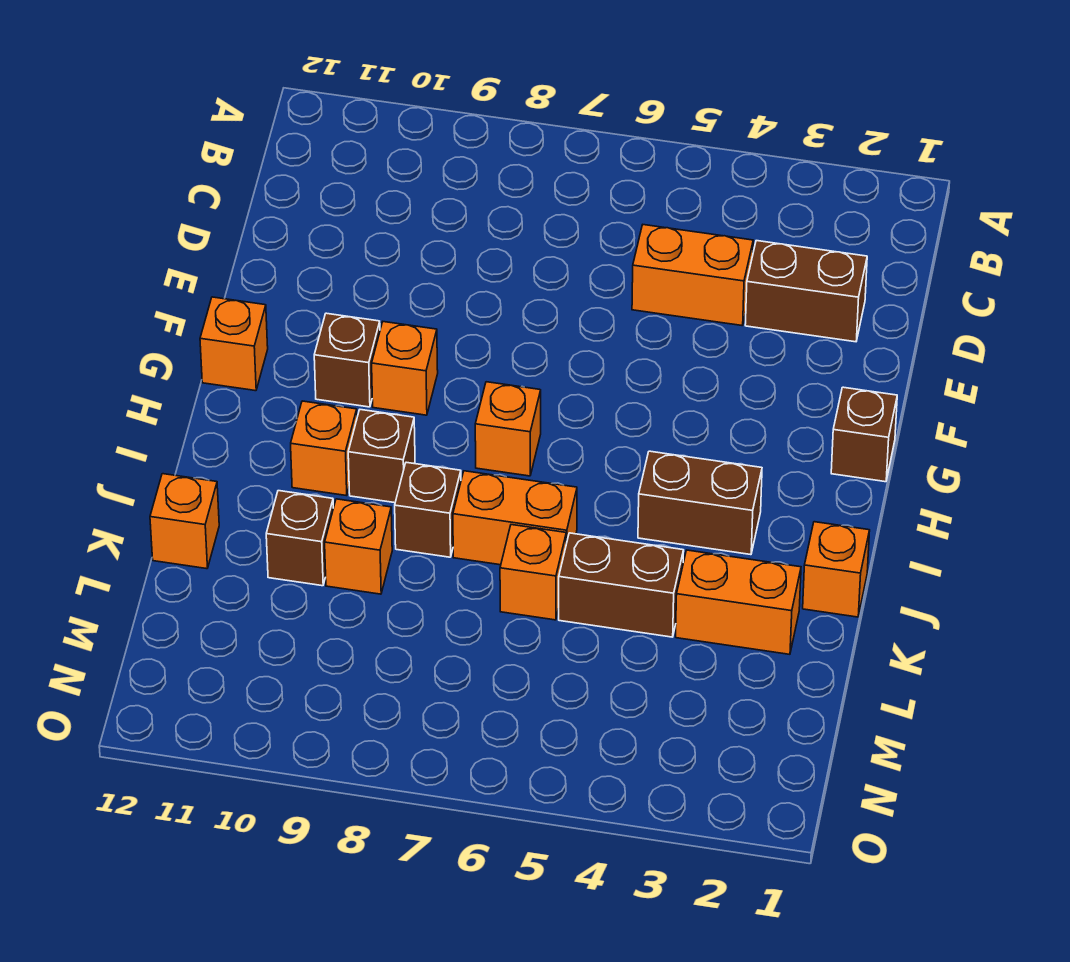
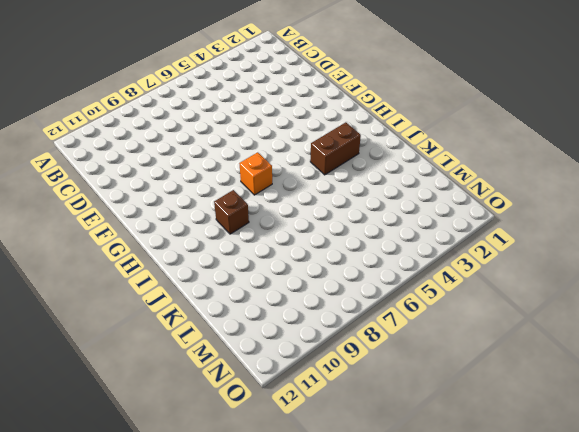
none -> brown 1x2 brick [745,241,867,342]
none -> orange 1x2 brick [632,225,753,325]
none -> brown 1x1 brick [831,387,897,482]

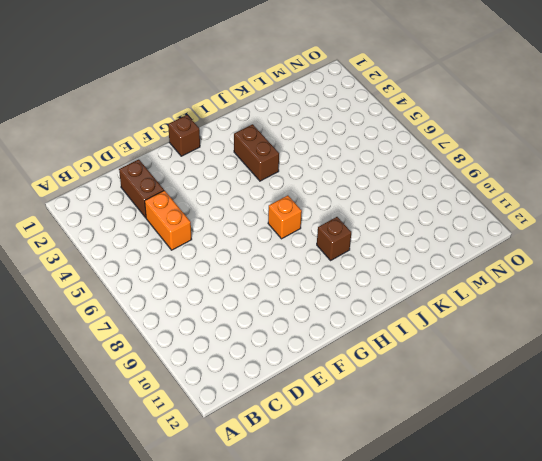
none -> orange 1x1 brick [372,322,438,415]
none -> brown 1x1 brick [314,313,380,407]
none -> orange 1x1 brick [200,297,268,391]

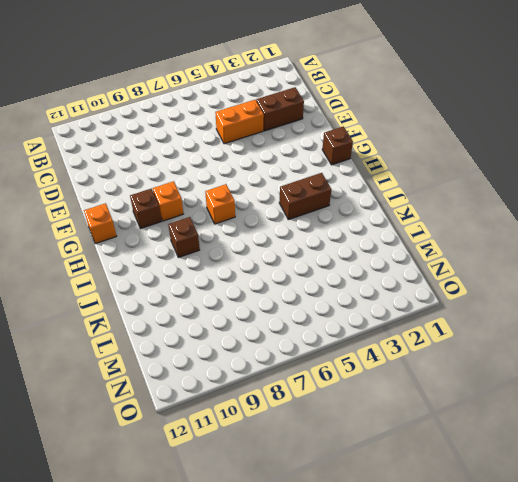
none -> orange 1x1 brick [291,401,357,496]
none -> orange 1x1 brick [803,522,870,617]
none -> orange 1x2 brick [453,471,577,565]

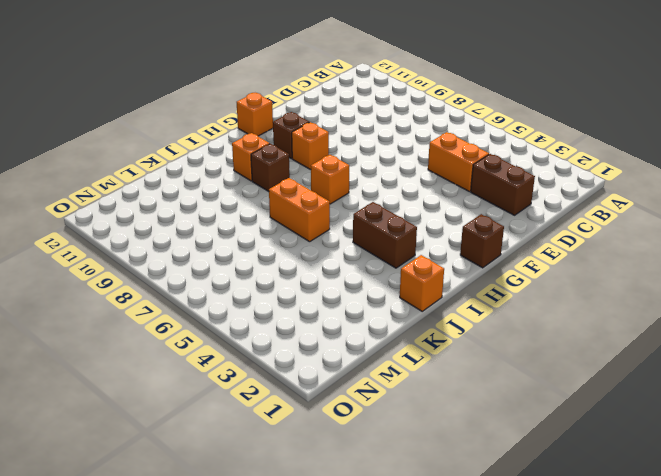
none -> brown 1x1 brick [395,462,461,557]
none -> orange 1x2 brick [676,550,801,654]
none -> brown 1x2 brick [559,533,684,637]

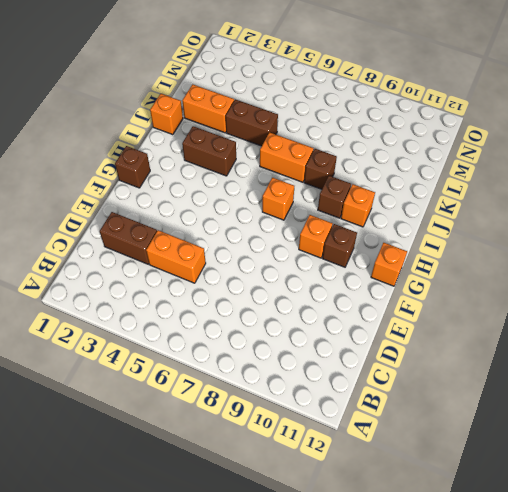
none -> orange 1x1 brick [500,525,566,620]
none -> orange 1x1 brick [325,499,392,594]
none -> brown 1x1 brick [266,491,333,586]

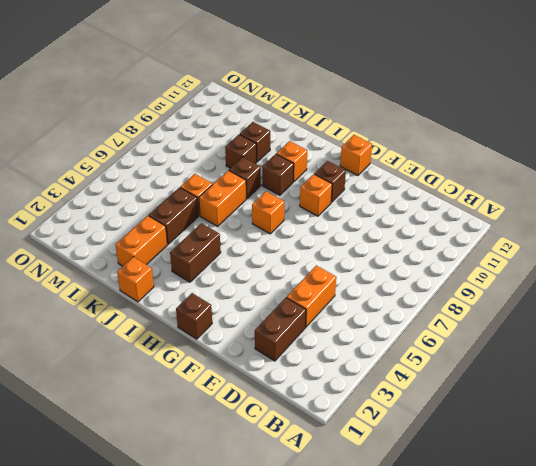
brown 1x1 brick [225,134,256,168] -> orange 1x1 brick [325,499,392,594]
none -> orange 1x1 brick [150,474,219,569]

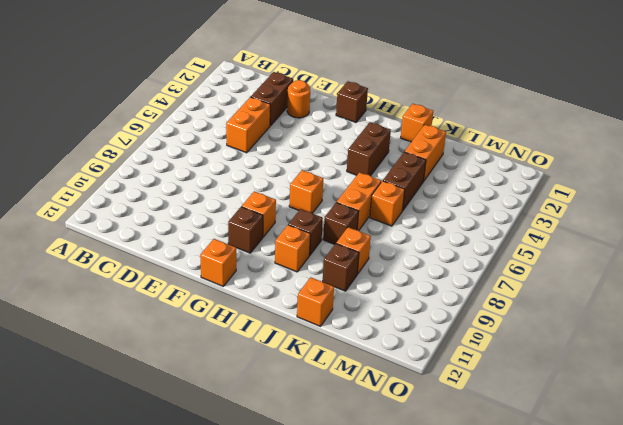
orange 1x1 round brick [287,80,310,118] -> none

